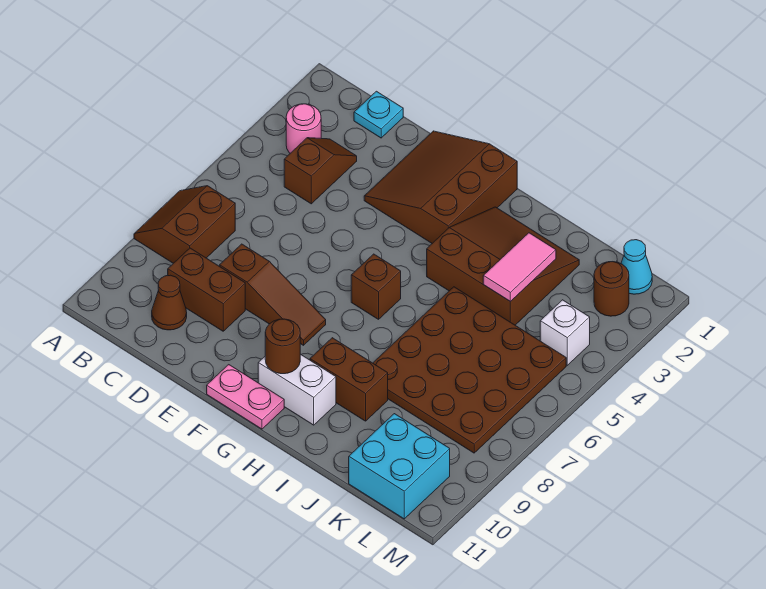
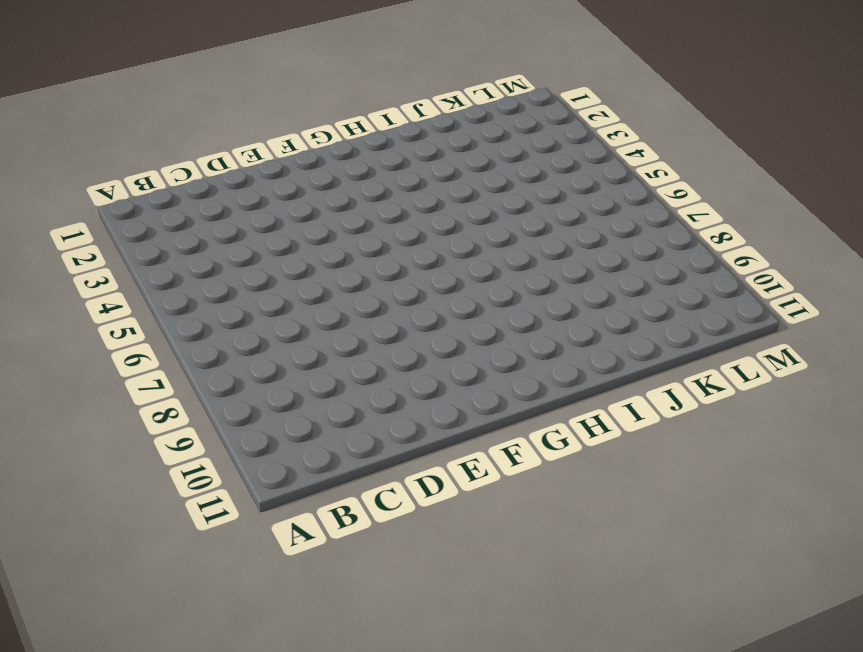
none -> brown 2x2 slope [134,186,235,263]
none -> pink 1x1 round brick [286,104,321,153]
none -> cyan 1x1 plate [354,91,403,138]

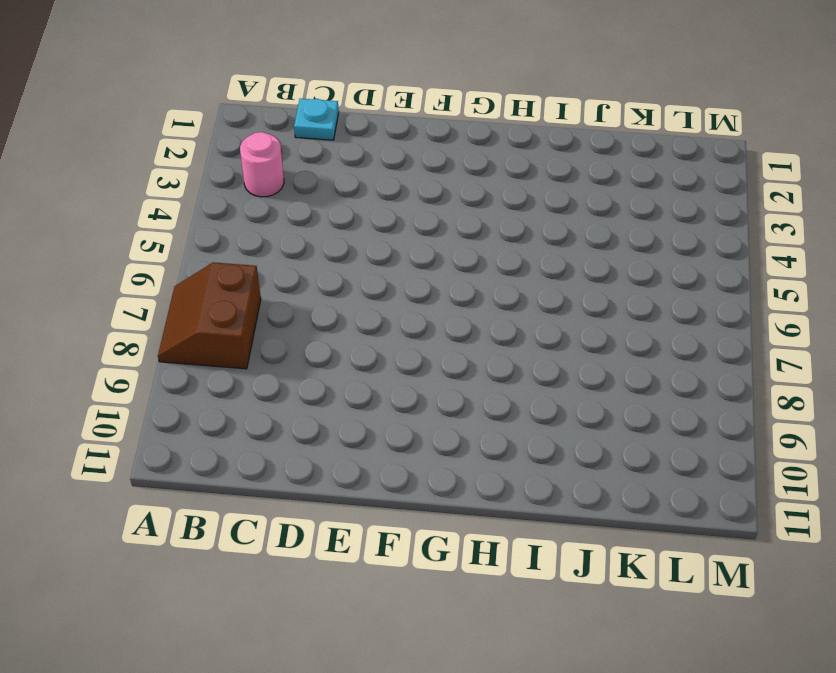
none -> brown 1x2 slope [284,138,357,204]
none -> brown 1x2 brick [168,248,245,331]
none -> brown 1x1 cone [152,275,187,330]

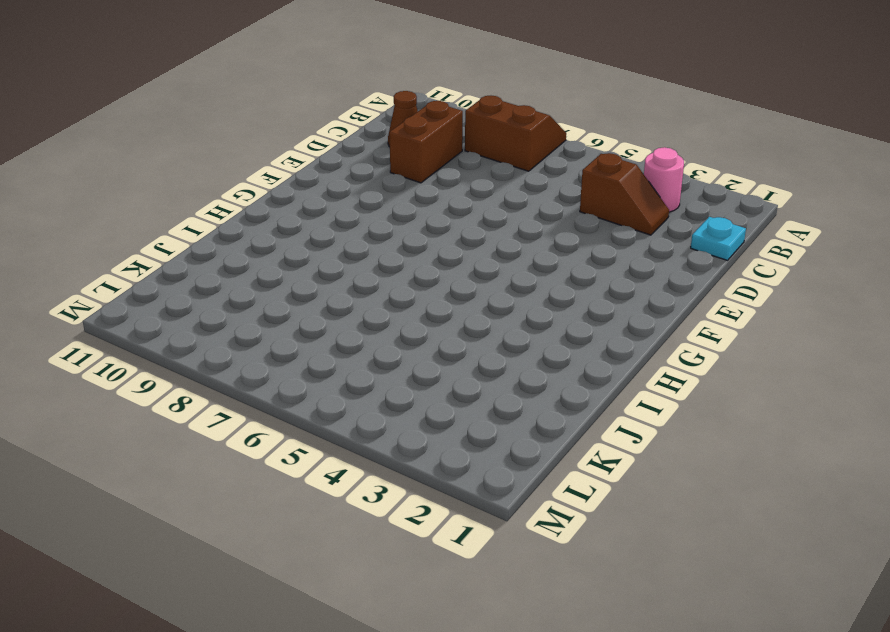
none -> brown 1x3 slope [220,244,326,345]
none -> brown 3x3 slope [364,131,517,243]
none -> pink 1x2 plate [207,365,284,429]

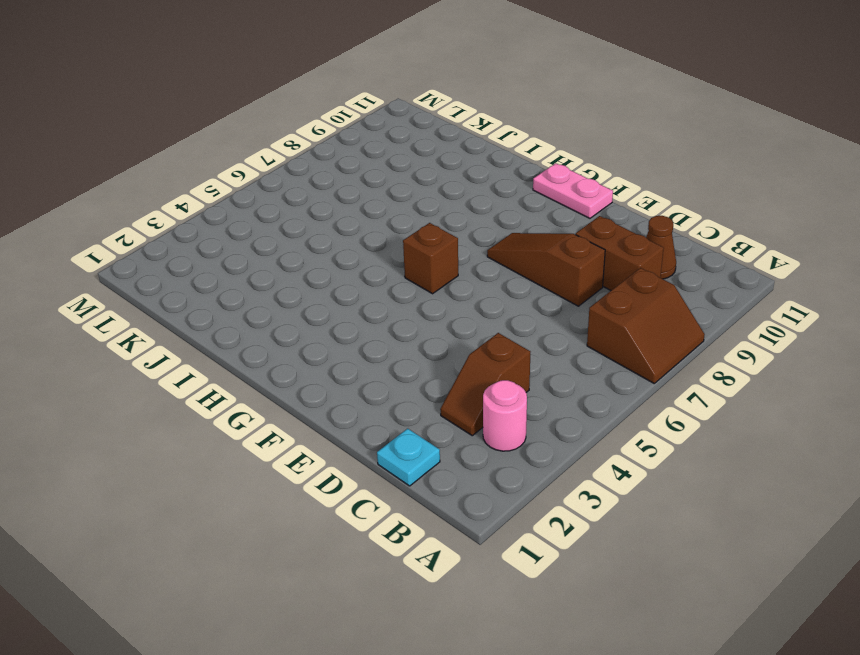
none -> brown 3x3 slope [364,131,517,243]
none -> white 1x2 brick [258,354,336,425]
none -> brown 3x3 slope [427,207,579,325]

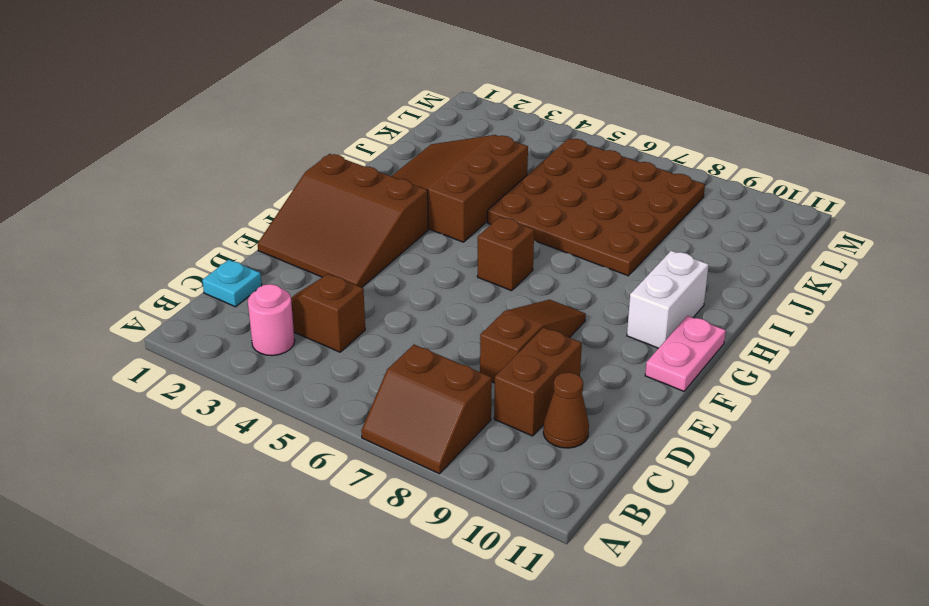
none -> brown 1x2 brick [310,338,388,421]
none -> cyan 2x2 brick [349,414,450,519]
none -> cyan 1x1 cone [621,240,652,294]

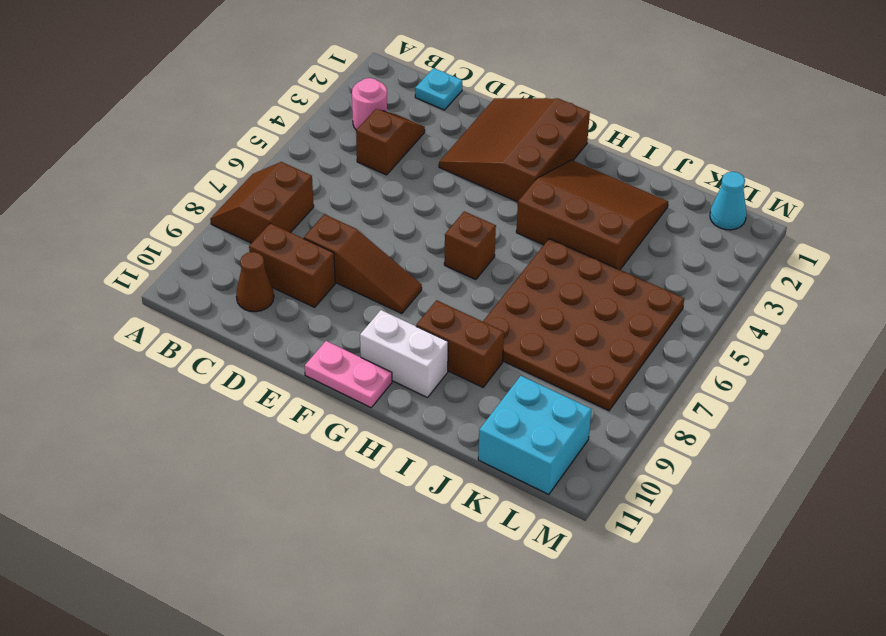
none -> brown 1x1 round brick [594,262,629,316]
none -> white 1x1 brick [540,300,590,365]
none -> brown 1x1 round brick [265,319,300,374]

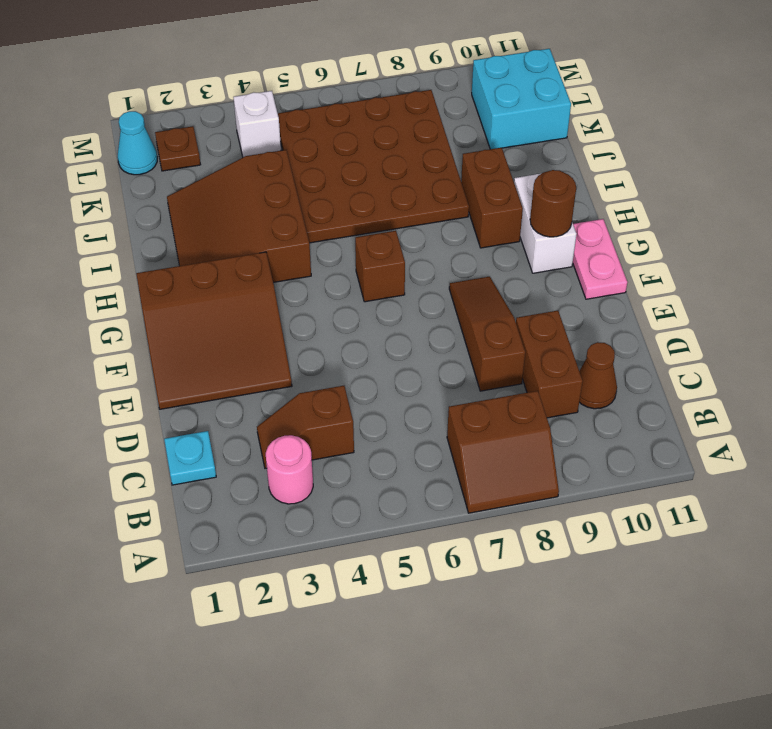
brown 1x1 plate [155,126,201,171] -> brown 1x1 round brick [594,262,629,316]
none -> pink 1x2 tile [483,233,556,302]

